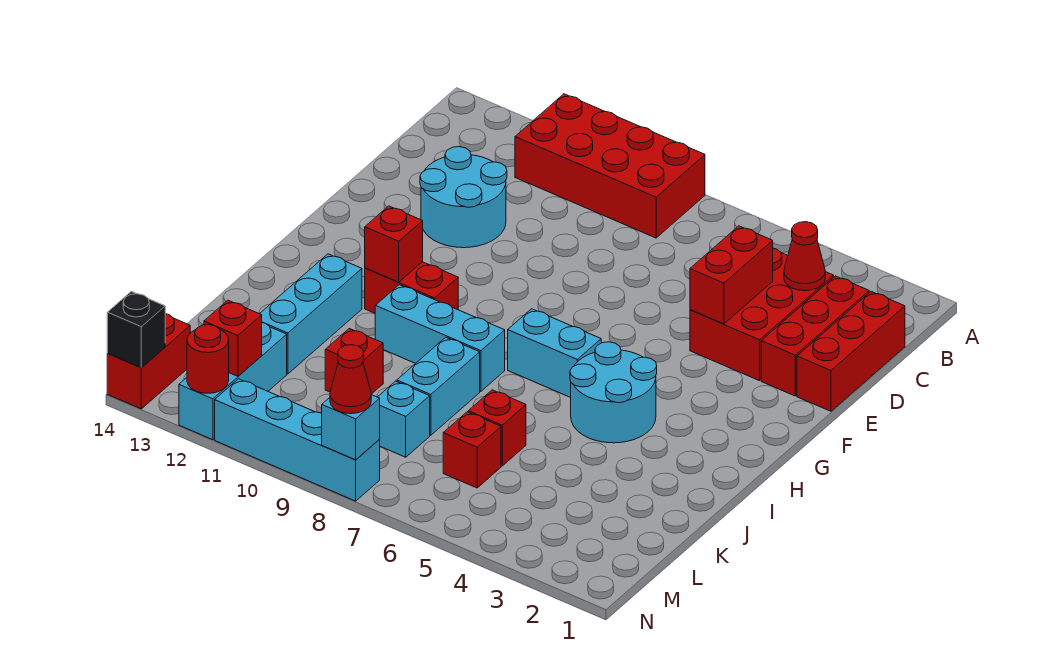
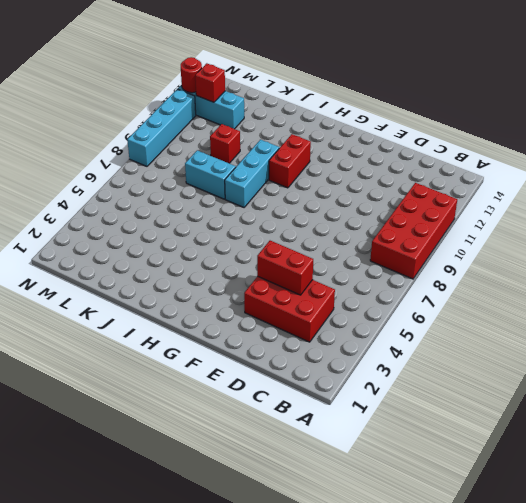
none -> red 1x3 brick [797,292,905,411]
none -> red 1x3 brick [761,276,869,396]
none -> cyan 2x2 round brick [420,147,507,248]

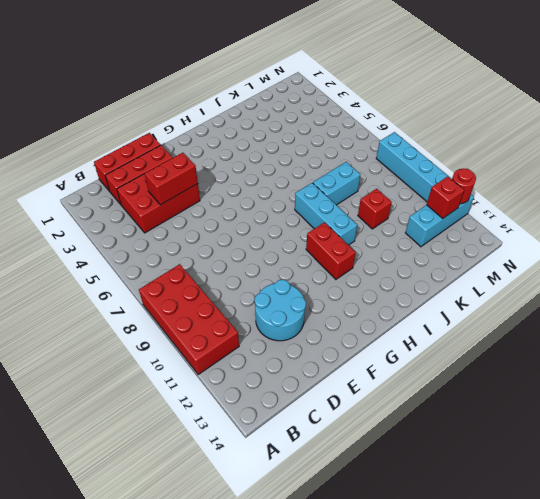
none -> cyan 2x2 round brick [570,342,657,443]
none -> cyan 1x2 brick [508,309,601,398]
none -> cyan 1x3 brick [260,254,362,374]

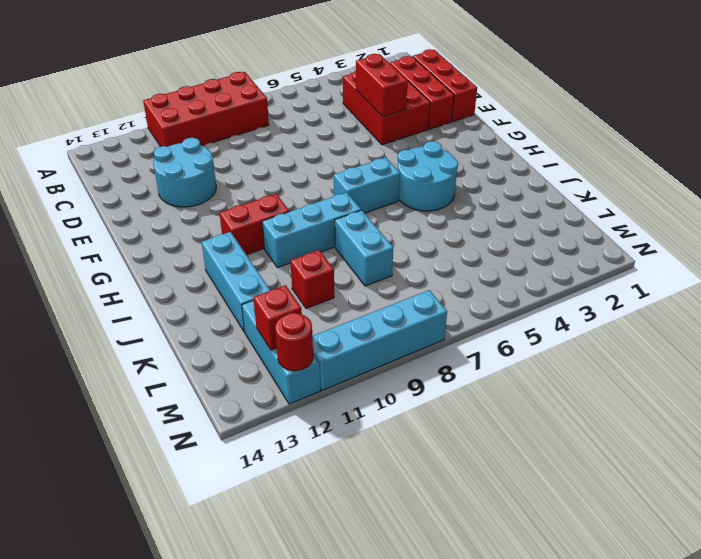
none -> red 1x1 brick [468,390,526,466]
none -> red 1x1 brick [443,412,501,488]
none -> cyan 1x1 brick [378,381,430,457]

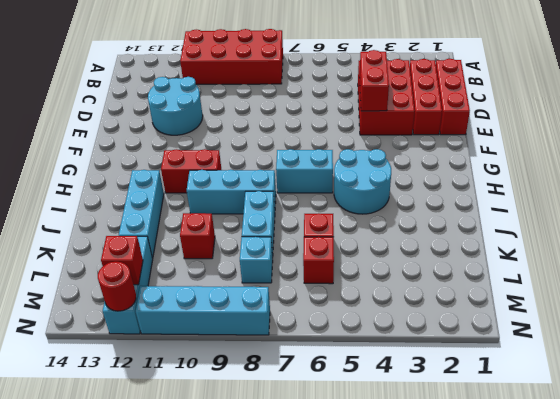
none -> red 1x2 brick [107,314,190,409]
none -> red 1x1 cone [784,222,825,291]
none -> red 1x1 brick [365,206,423,282]

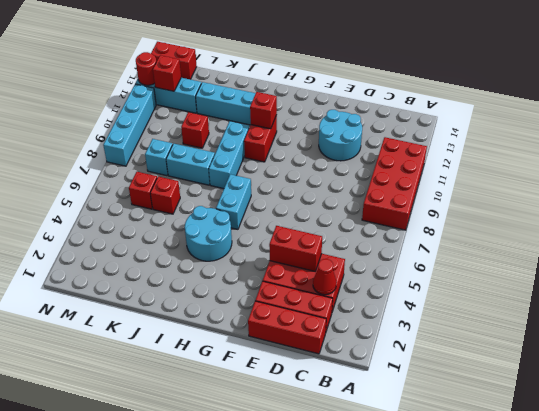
none -> cyan 1x1 brick [322,395,380,460]
none -> black 1x1 brick [107,291,165,368]
none -> red 1x1 cone [330,345,371,414]

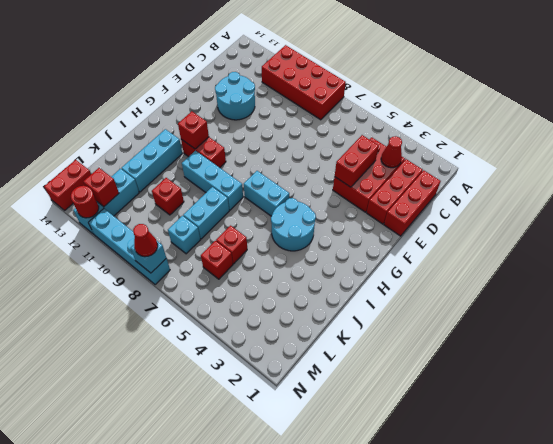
none -> black 1x1 brick [107,291,165,368]

